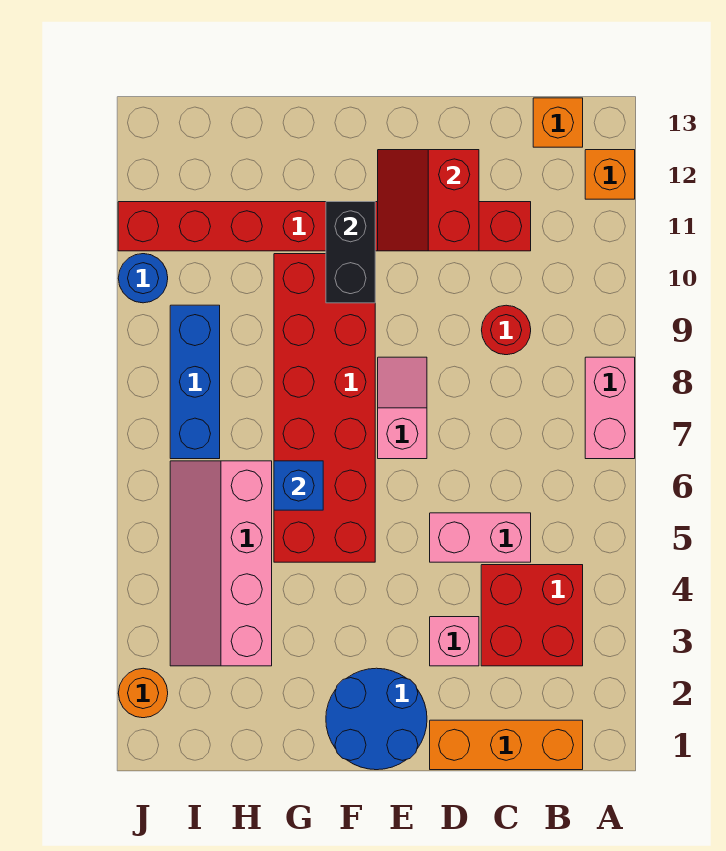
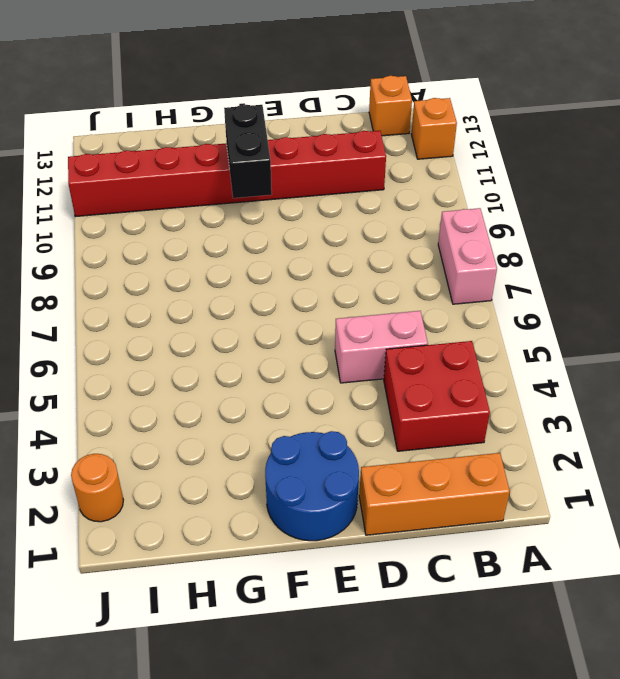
none -> red 1x1 round brick [482,305,531,355]
none -> pink 1x1 brick [430,617,479,666]
none -> pink 1x2 slope [378,357,427,459]

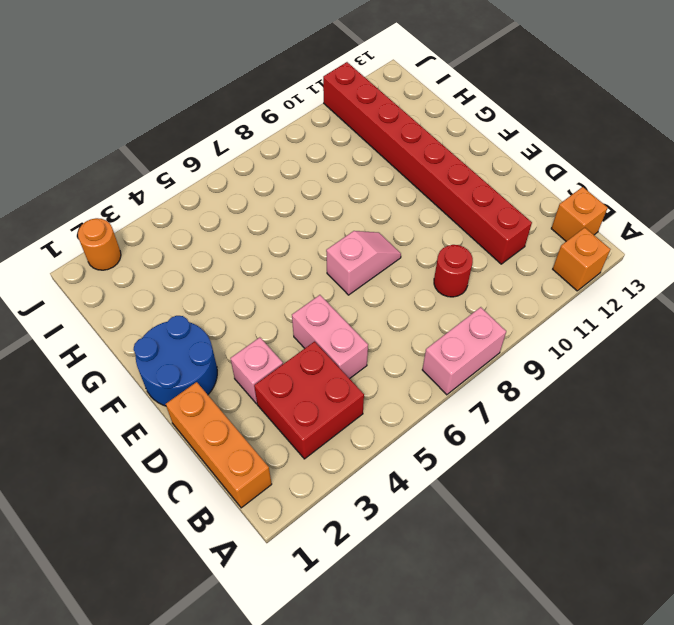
none -> red 2x6 brick [274,254,375,562]
none -> pink 2x4 slope [170,461,272,666]
none -> blue 1x3 brick [170,305,220,459]

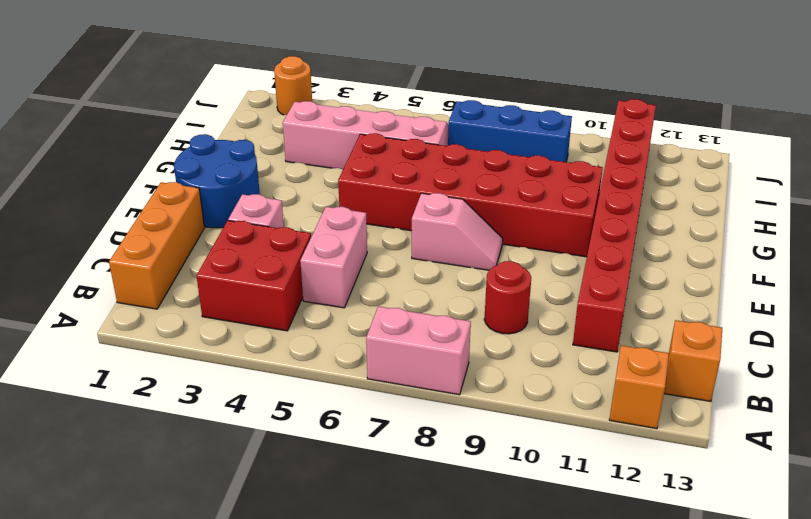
none -> blue 1x1 round brick [118,254,168,303]
none -> red 2x2 slope [378,150,479,251]
none -> black 1x2 brick [326,202,375,303]

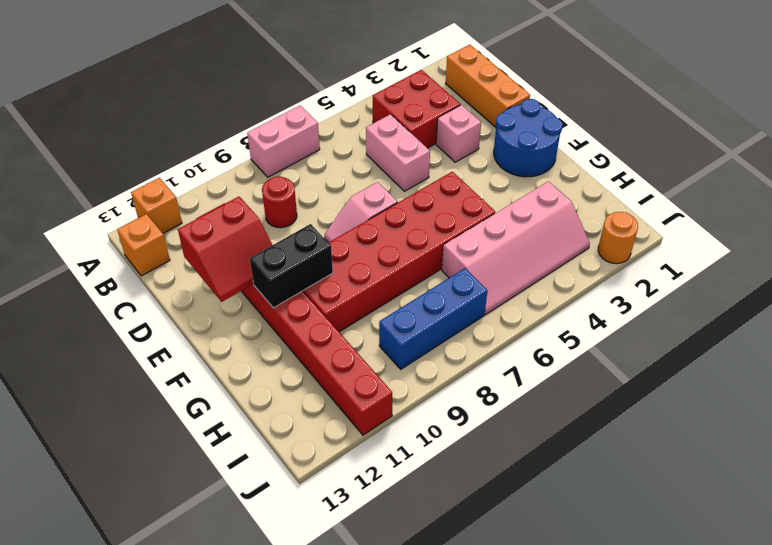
none -> blue 1x1 round brick [118,254,168,303]
none -> blue 1x1 brick [274,461,323,510]

